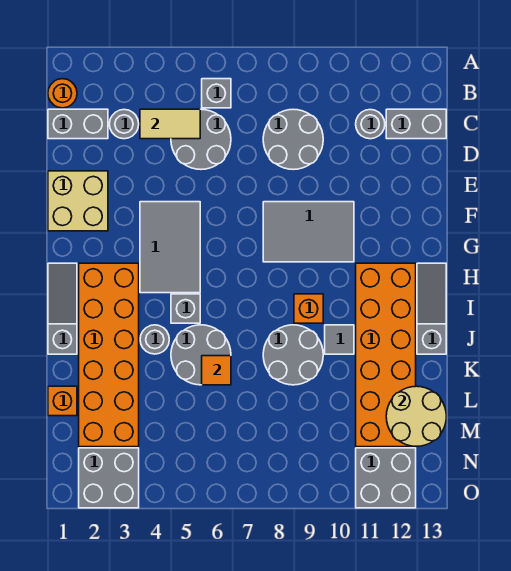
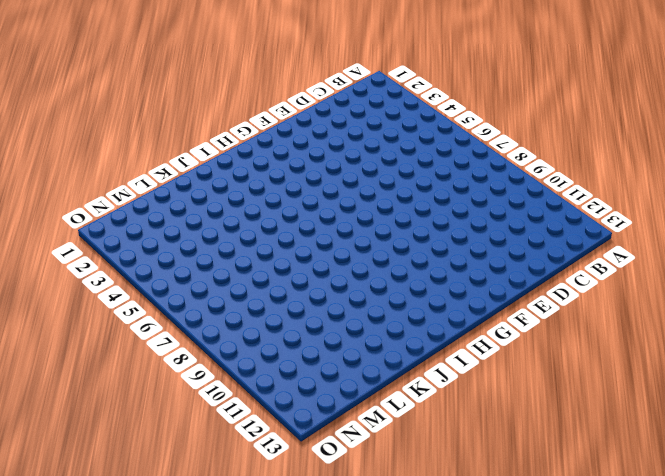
none -> orange 1x1 round brick [48,79,77,108]
none -> grey 1x1 brick [202,79,231,108]
none -> grey 1x2 brick [48,109,108,139]

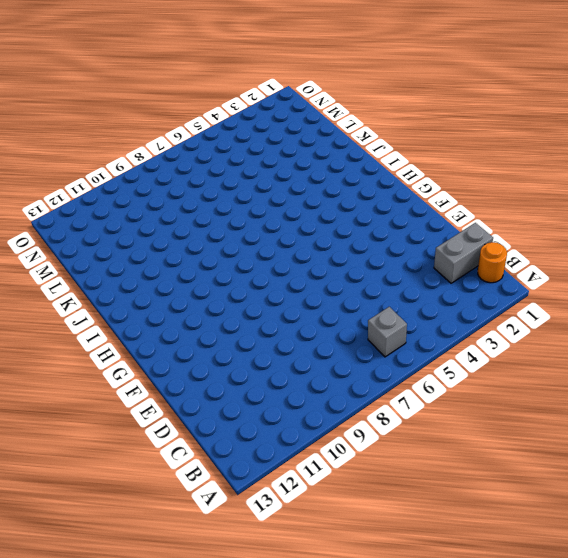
none -> grey 1x1 round brick [109,110,139,139]
none -> grey 2x2 round brick [171,109,231,169]
none -> grey 2x2 round brick [263,109,323,170]

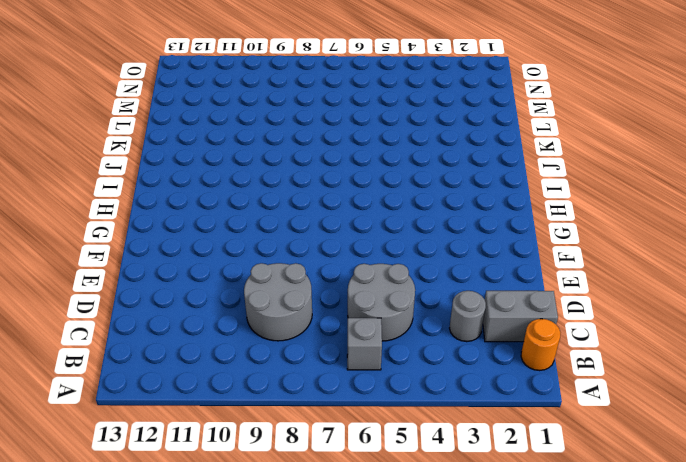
none -> grey 1x1 round brick [356,110,385,139]
none -> grey 1x2 brick [386,109,446,139]
none -> tan 2x2 brick [48,171,108,231]

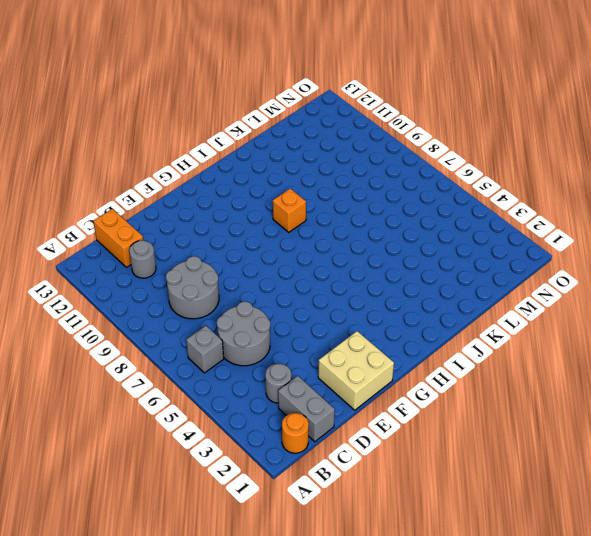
orange 1x2 brick [93,209,143,267] -> grey 1x2 brick [386,109,446,139]
none -> grey 2x3 tile [140,202,200,293]
none -> grey 2x3 tile [263,202,354,262]
none -> grey 1x3 slope [48,263,77,354]

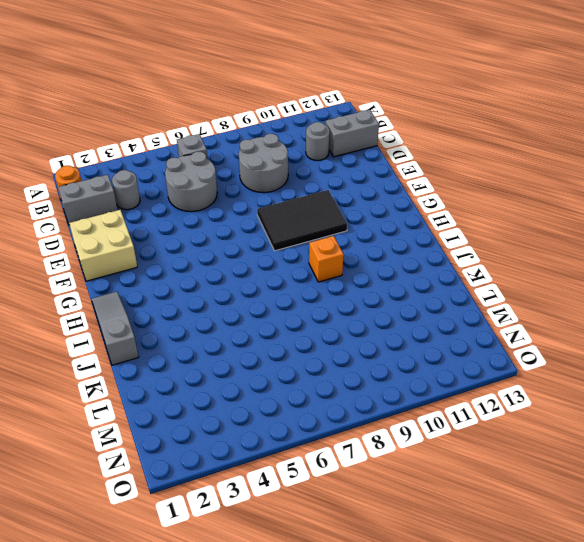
black 2x3 tile [257,190,347,251] -> grey 2x3 tile [263,202,354,262]
none -> grey 2x3 tile [140,202,200,293]
none -> orange 2x6 brick [79,263,139,447]
none -> orange 2x6 brick [356,263,416,447]

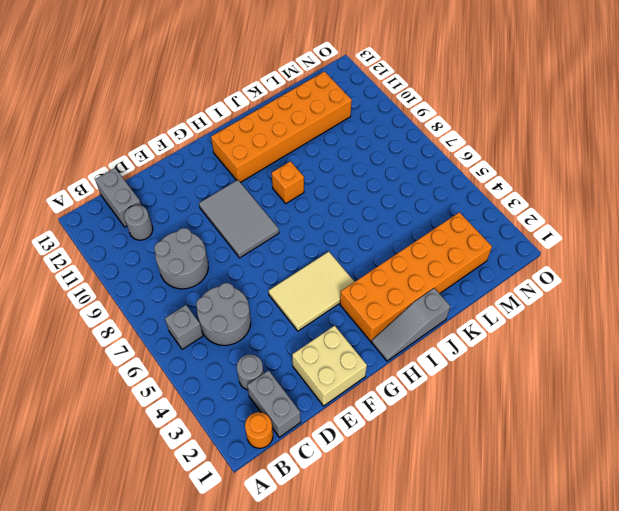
tan 2x3 tile [268,252,354,331] -> grey 2x3 tile [140,202,200,293]
none -> grey 1x3 slope [417,263,446,354]
none -> grey 1x1 brick [171,294,200,323]
none -> grey 1x1 round brick [140,325,169,354]

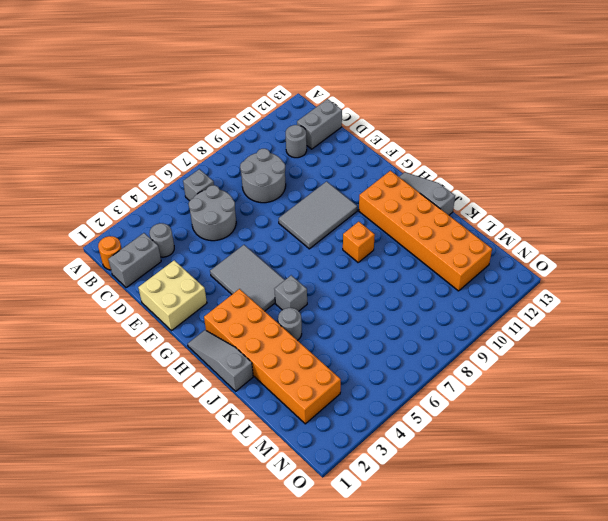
none -> grey 2x2 round brick [171,325,231,385]
none -> grey 2x2 round brick [263,325,323,385]
none -> grey 1x1 tile [325,325,354,354]

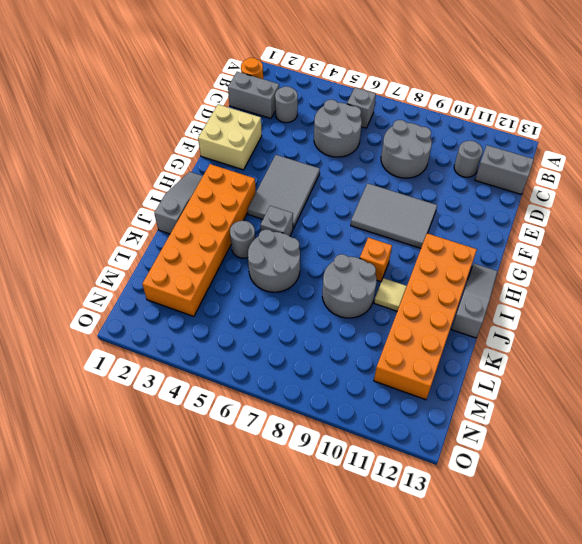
tan 1x1 tile [374,278,407,311] -> grey 1x1 tile [325,325,354,354]
none -> orange 1x1 brick [48,386,77,416]
none -> grey 2x2 brick [79,448,139,508]
none -> grey 2x2 brick [356,448,416,508]

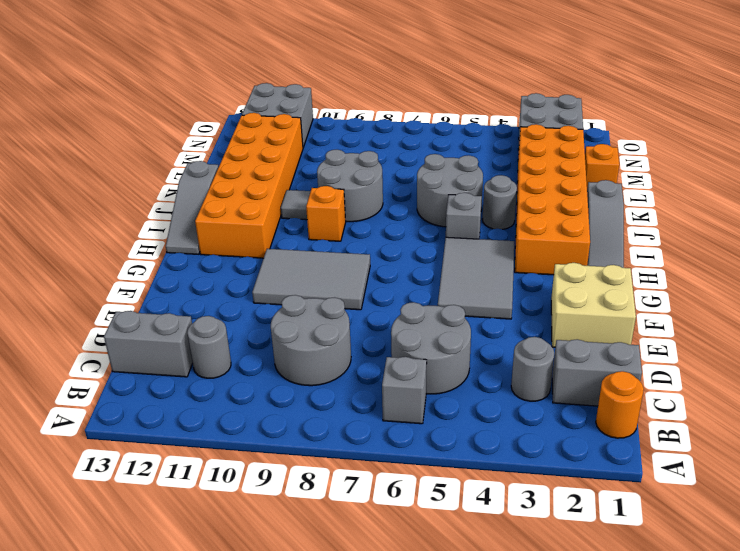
none -> tan 1x2 tile [140,109,200,139]
none -> orange 1x1 tile [202,356,231,385]
none -> tan 2x2 round brick [386,386,446,446]

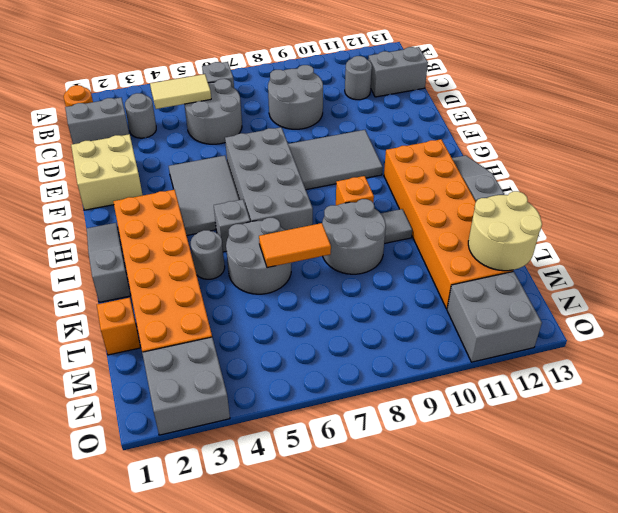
grey 2x4 brick [225,127,313,230] -> none
orange 1x2 tile [259,223,331,268] -> orange 1x1 tile [202,356,231,385]

